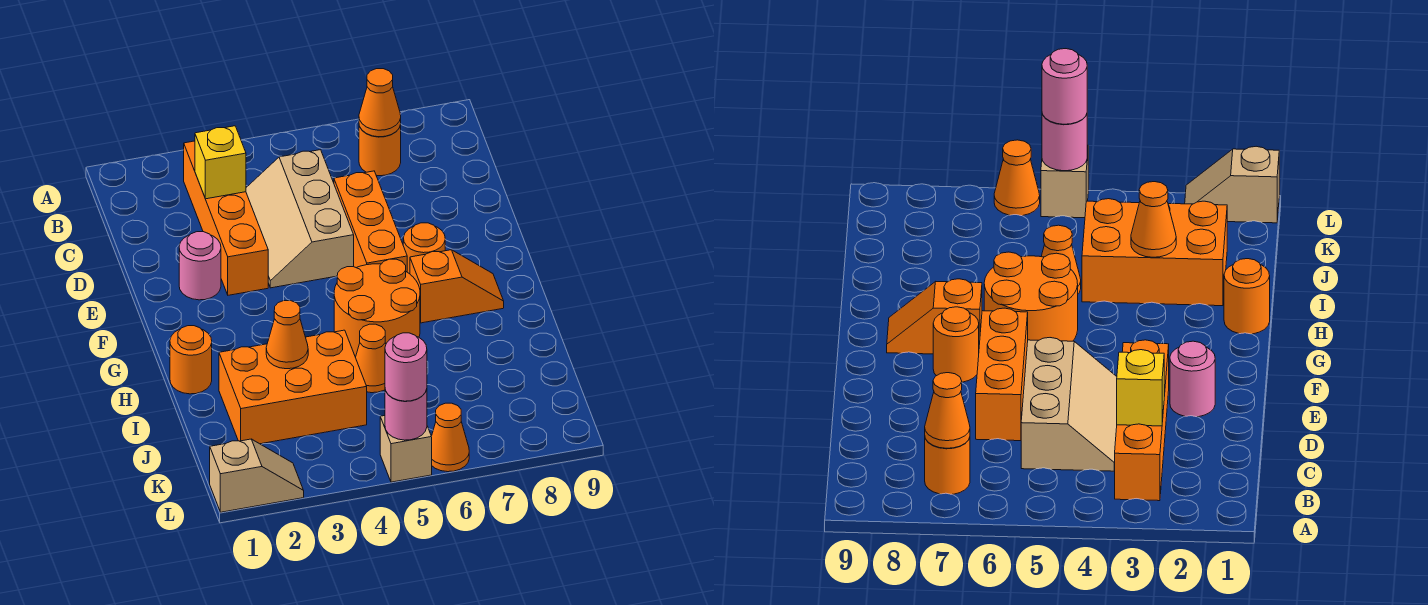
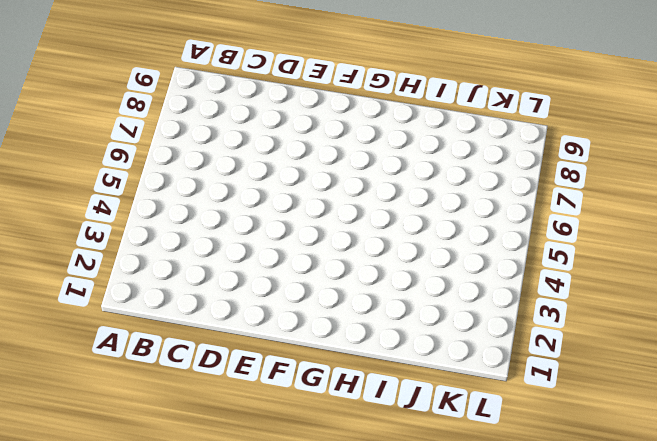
none -> orange 1x4 brick [184,141,268,295]
none -> orange 1x1 round brick [359,125,401,176]
none -> tan 2x3 slope [246,150,354,288]

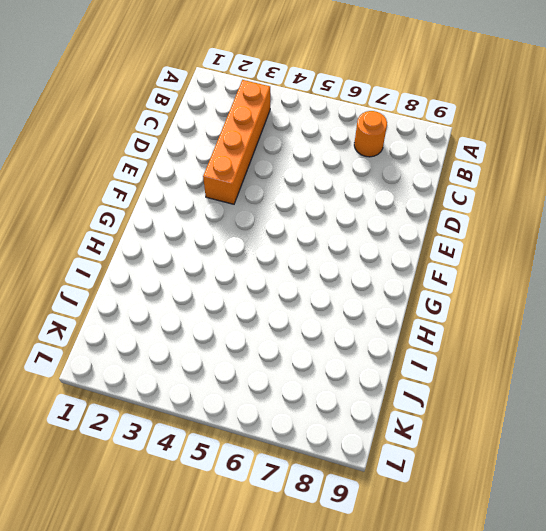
none -> tan 2x3 slope [246,150,354,288]
none -> orange 1x3 brick [334,171,407,272]
none -> pink 1x1 round brick [179,232,221,300]

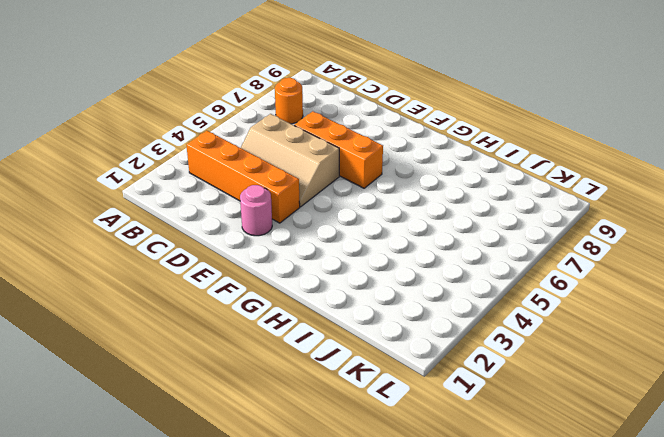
none -> orange 1x1 round brick [403,223,445,274]
none -> orange 2x2 round brick [334,259,420,357]
none -> orange 1x2 slope [410,250,504,323]

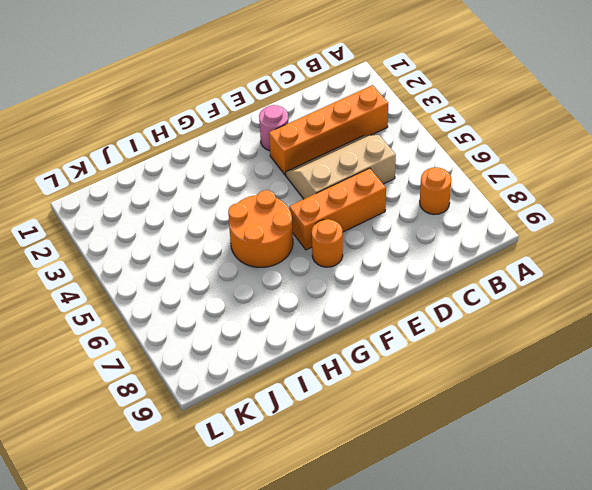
none -> orange 1x2 slope [410,250,504,323]
none -> orange 1x1 round brick [170,326,212,394]
none -> orange 2x3 brick [219,330,367,444]

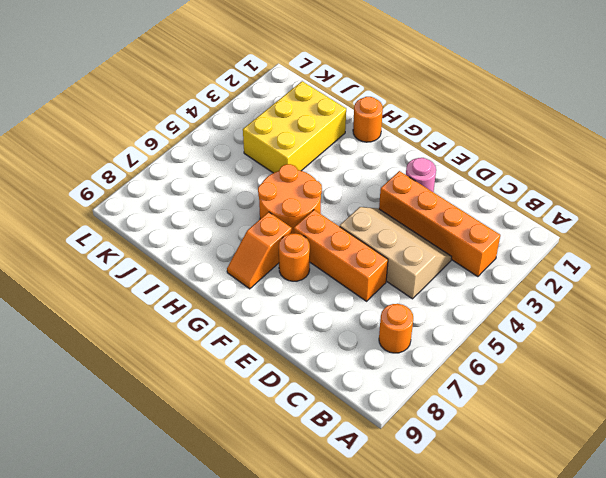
yellow 2x3 brick [243,81,346,173] -> orange 2x3 brick [219,330,367,444]
none -> orange 1x1 cone [356,324,386,393]
none -> tan 1x2 slope [210,439,304,512]
none -> tan 1x1 brick [380,416,432,482]

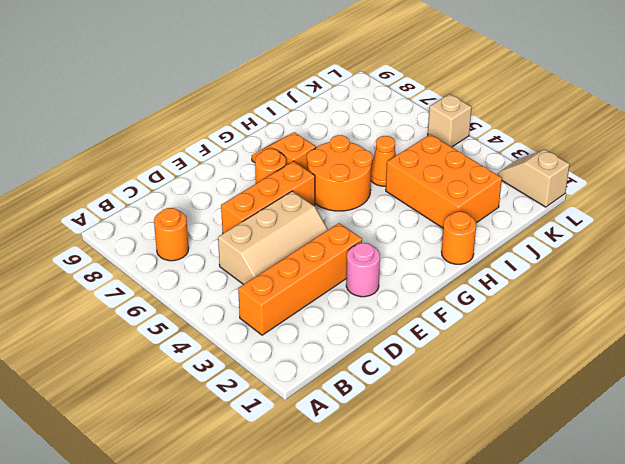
none -> orange 1x1 cone [431,403,469,472]
none -> orange 1x1 cone [359,69,401,137]
none -> yellow 1x1 brick [195,126,246,199]

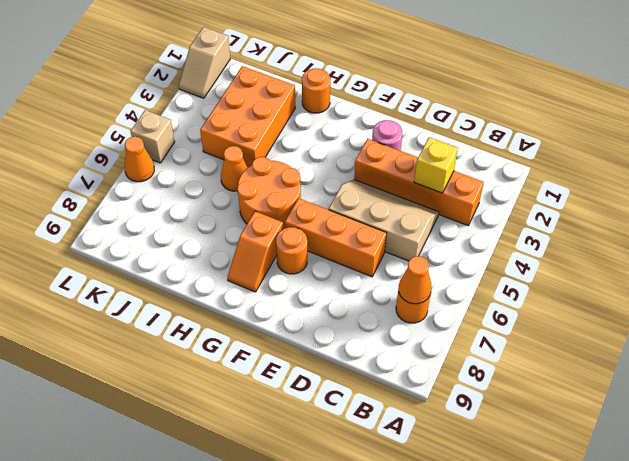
none -> orange 1x1 cone [266,301,308,369]
none -> pink 1x1 round brick [385,389,427,440]
none -> pink 1x1 round brick [385,333,427,401]

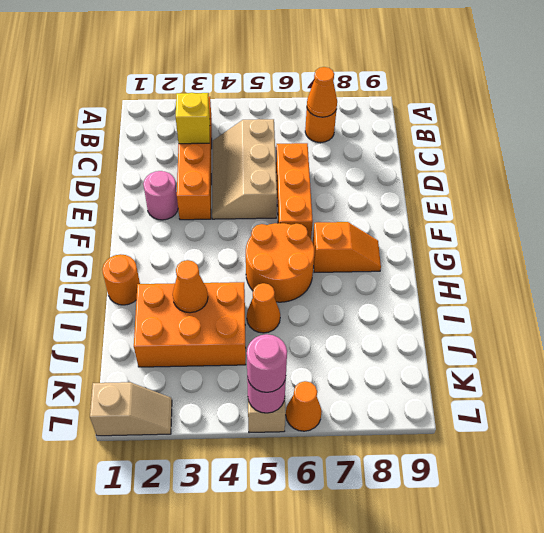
none -> orange 1x1 round brick [403,223,445,274]

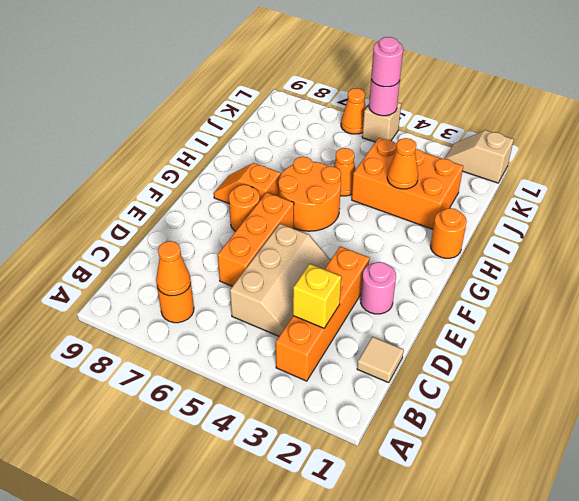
tan 1x1 tile [357,337,404,383] -> none

